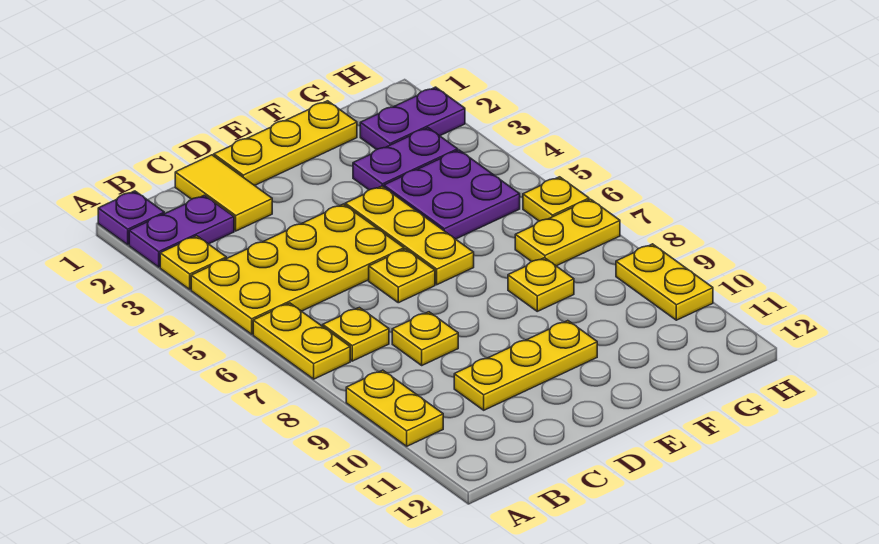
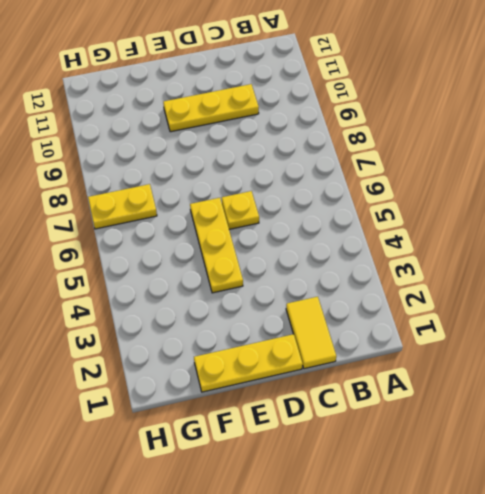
none -> purple 1x1 plate [98,191,164,245]
none -> purple 1x2 plate [129,195,234,267]
none -> yellow 1x1 plate [160,236,226,289]

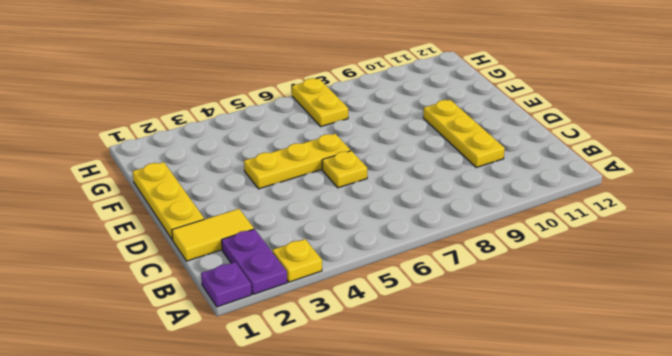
none -> yellow 2x4 plate [191,204,404,334]
none -> yellow 1x2 plate [253,303,350,379]
none -> yellow 1x2 plate [346,370,443,446]

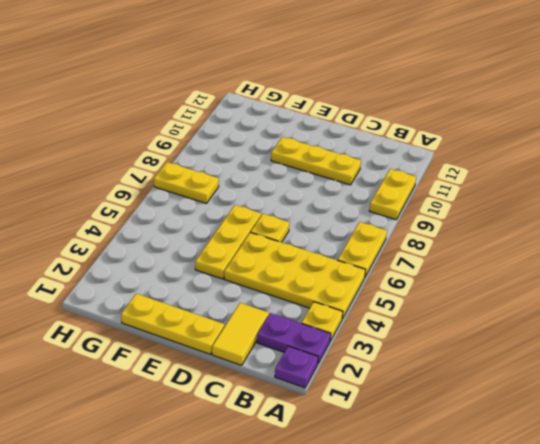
none -> yellow 1x1 plate [323,307,389,361]
none -> yellow 1x1 plate [392,312,458,365]
none -> purple 1x2 plate [353,128,458,190]

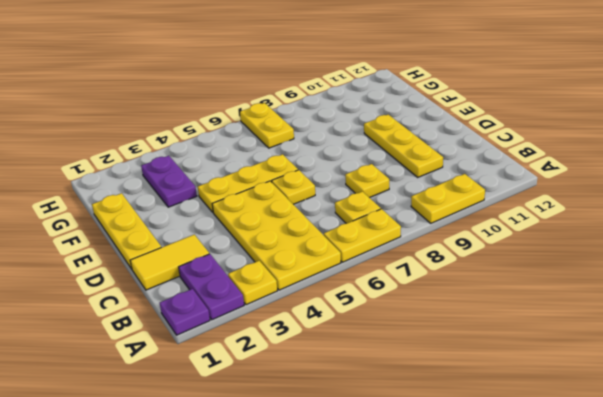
none -> purple 2x2 plate [384,150,520,239]
none -> yellow 1x1 plate [508,258,574,311]
none -> purple 1x2 plate [360,87,465,150]

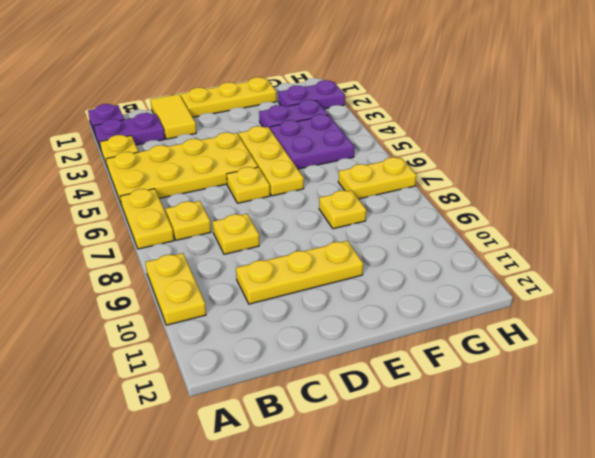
none -> yellow 1x1 plate [523,177,589,221]
none -> yellow 1x2 plate [616,244,713,320]

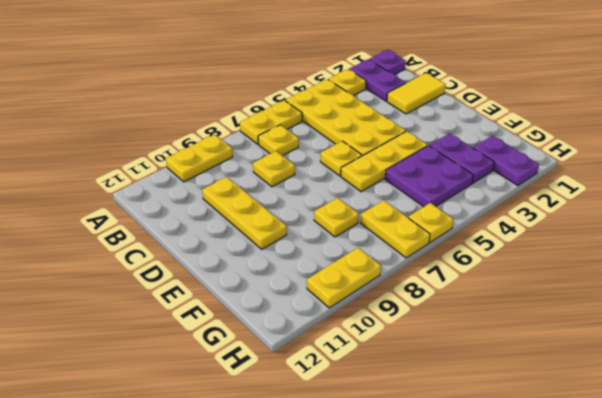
none -> yellow 1x3 plate [214,101,357,186]

